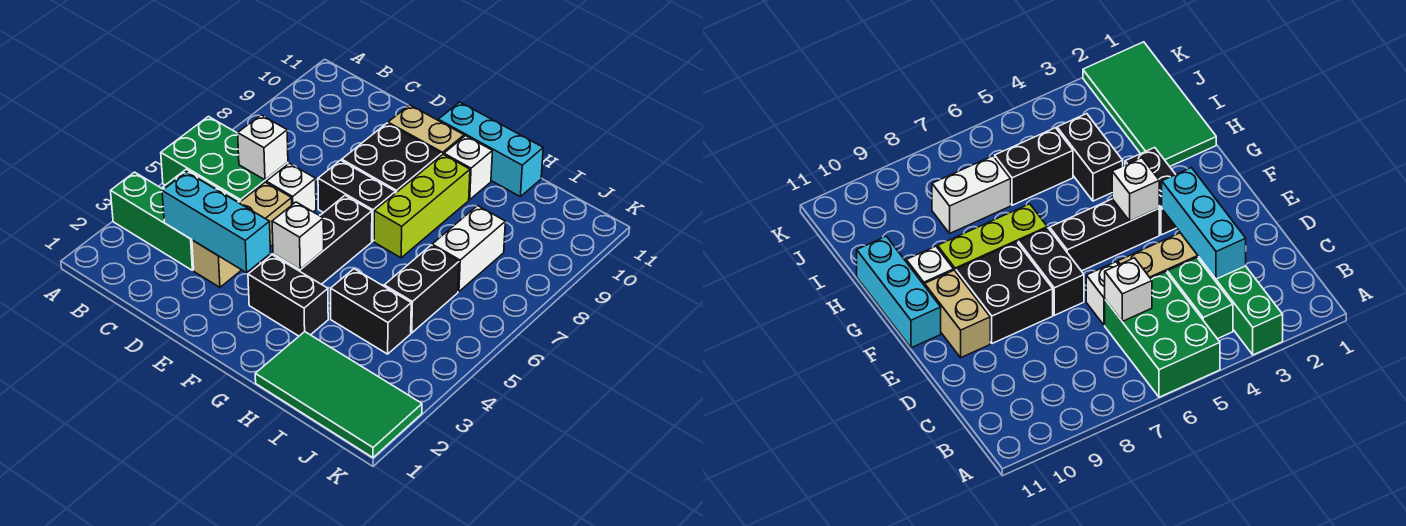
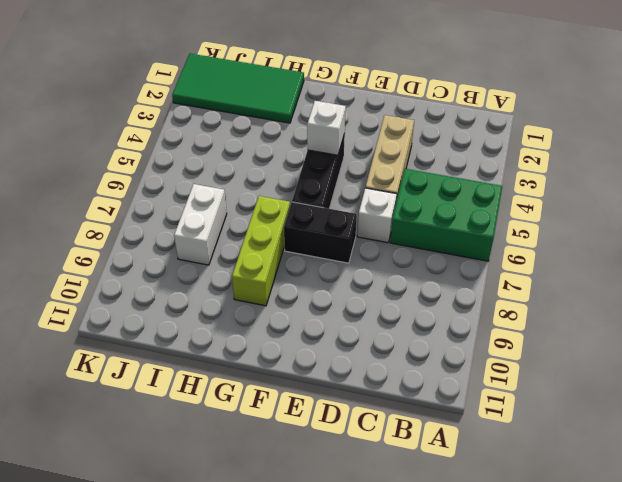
none -> green 1x3 brick [111,172,194,270]
none -> green 1x2 brick [1167,258,1233,339]
none -> black 2x2 brick [342,123,442,193]

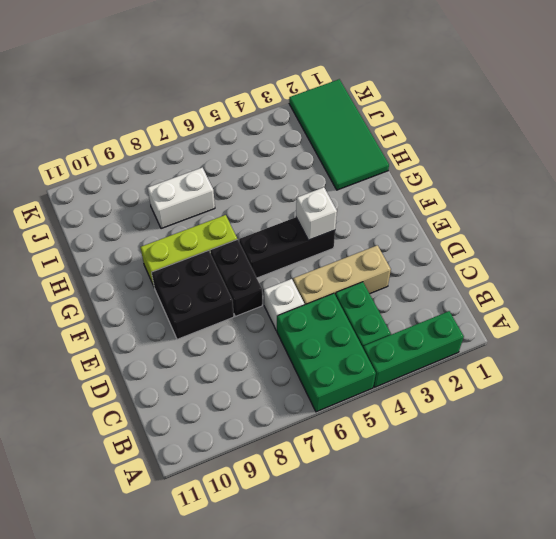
green 1x3 brick [363,311,464,387] -> green 1x3 brick turned to [111,172,194,270]
none -> tan 1x2 brick [388,105,464,155]
none -> black 1x2 brick [248,255,328,336]
none -> cyan 1x3 brick [438,102,543,197]

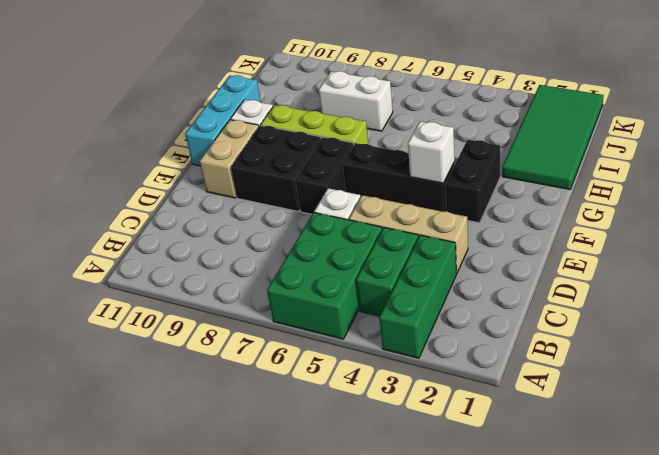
none -> black 1x2 brick [331,269,411,354]
none -> black 1x2 brick [384,245,459,333]
none -> cyan 1x3 brick [162,172,270,273]

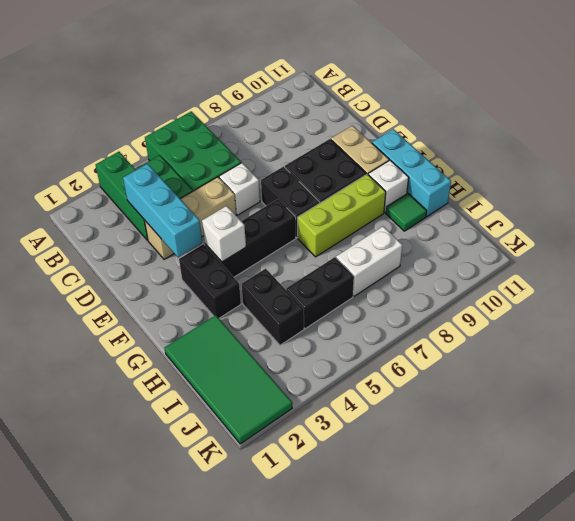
green 1x1 tile [386,193,427,231] -> none
none -> white 1x1 brick [238,115,288,180]

